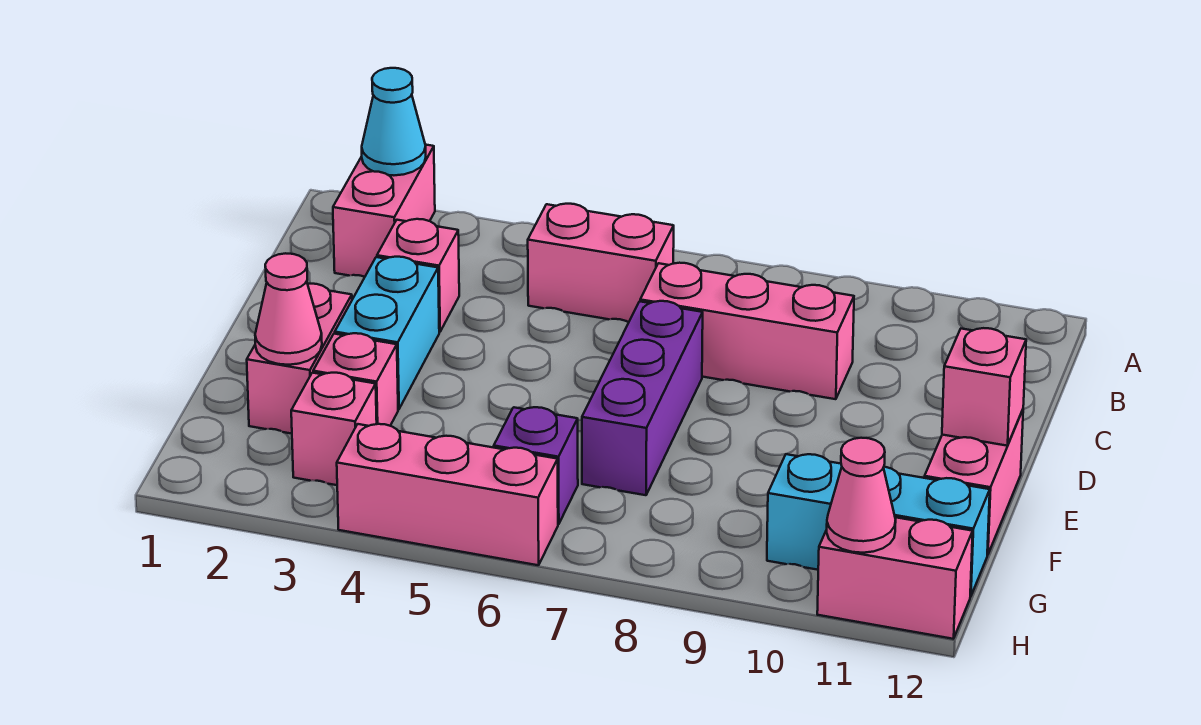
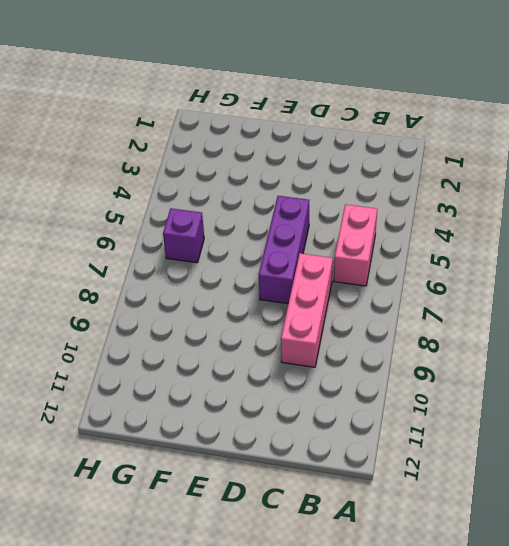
purple 1x3 brick [259,196,309,304] -> purple 1x3 brick turned to [582,301,703,495]
none -> pink 1x2 brick [333,145,435,277]
none -> pink 1x1 brick [377,219,459,332]
none -> cyan 1x2 brick [335,257,439,409]

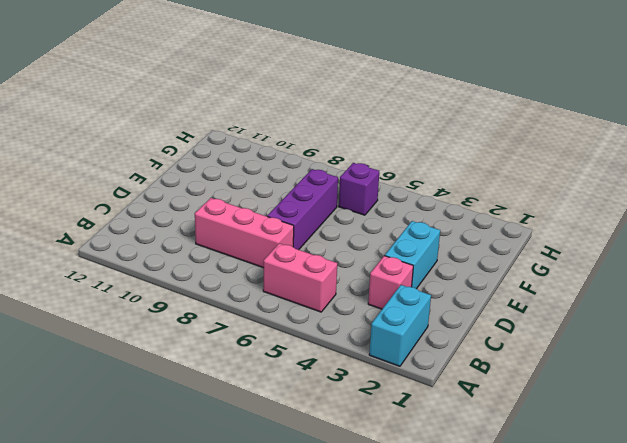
cyan 1x2 brick [369,285,431,366] -> pink 1x2 brick [333,145,435,277]
none -> pink 1x2 brick [247,284,352,434]
none -> pink 1x2 brick [924,410,1023,555]
none -> pink 1x1 brick [313,333,398,426]

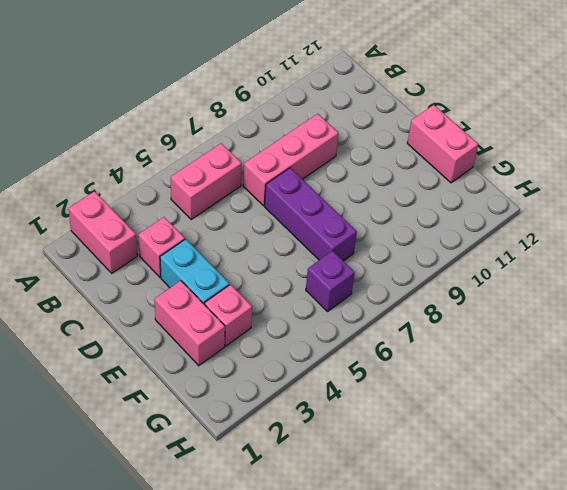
none -> pink 1x1 brick [291,373,377,485]
none -> cyan 1x3 brick [767,454,990,597]
none -> pink 1x3 brick [337,424,558,565]

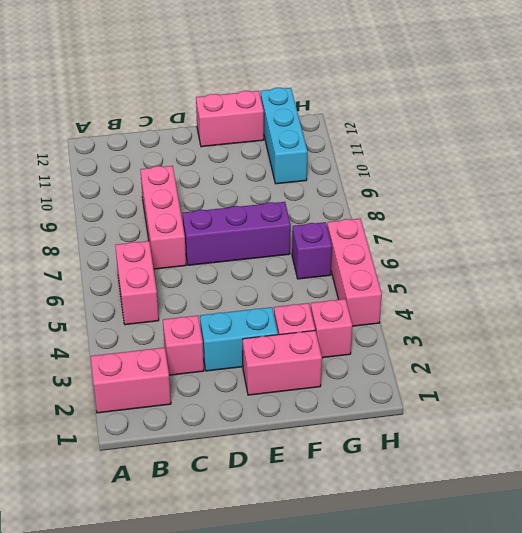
none -> pink 1x2 brick [817,517,973,639]
none -> cyan 1x1 cone [362,68,426,175]
none -> pink 1x1 brick [942,328,1026,446]

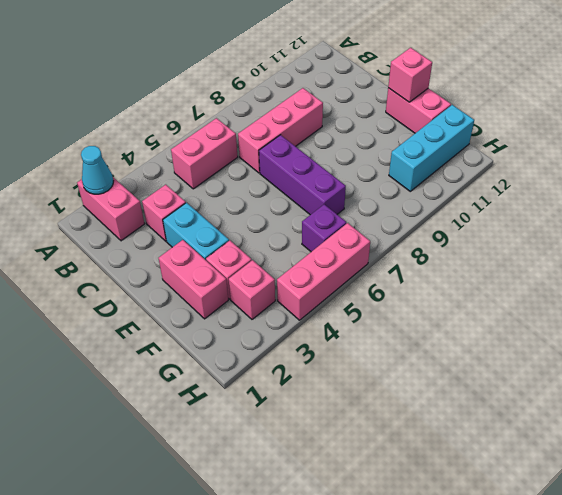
none -> pink 1x2 brick [817,517,973,639]
none -> pink 1x1 cone [255,253,322,365]
none -> pink 1x1 cone [827,438,896,553]

